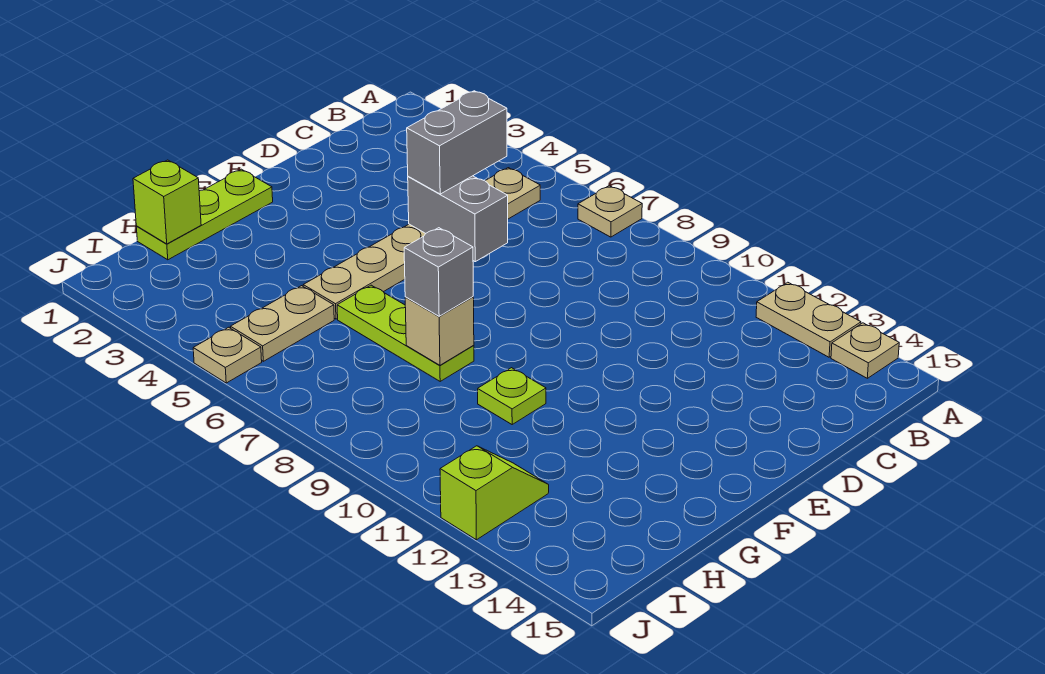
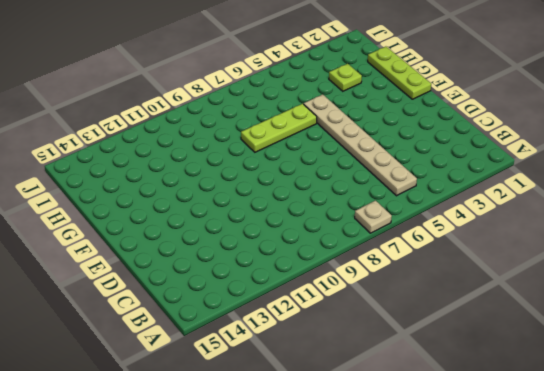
lime 1x1 plate [329,64,362,91] -> lime 1x1 plate moved to [478,368,546,424]
none -> tan 1x2 plate [756,282,861,357]
none -> tan 1x1 plate [831,323,899,378]
none -> tan 1x2 plate [230,286,334,361]

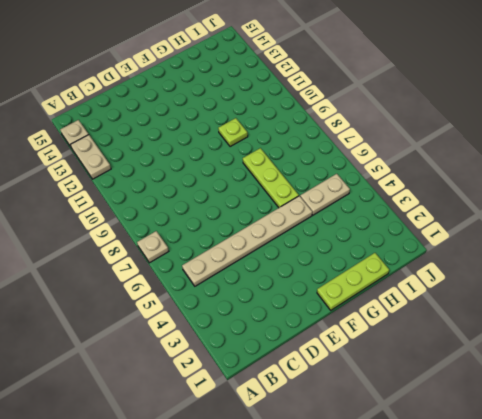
none -> lime 1x2 slope [440,446,549,540]
none -> tan 1x1 plate [193,327,262,383]
none -> grey 1x2 brick [408,176,508,262]

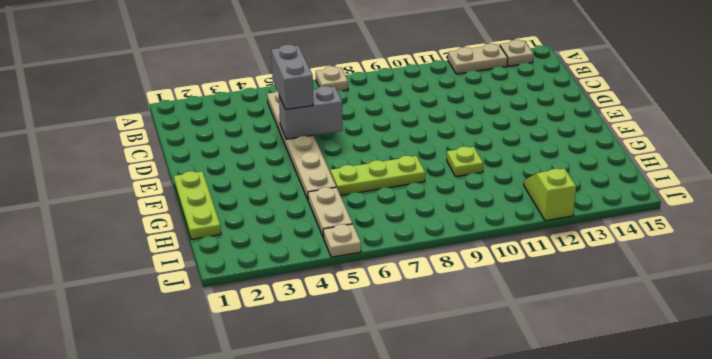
none -> tan 1x1 brick [405,297,474,365]
none -> lime 1x1 brick [133,160,201,244]
none -> grey 1x1 brick [404,228,473,316]

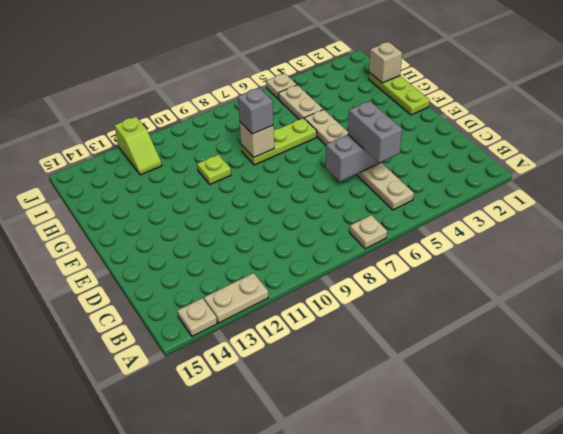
tan 1x1 brick [369,42,402,83] -> lime 1x1 brick [133,160,201,244]

